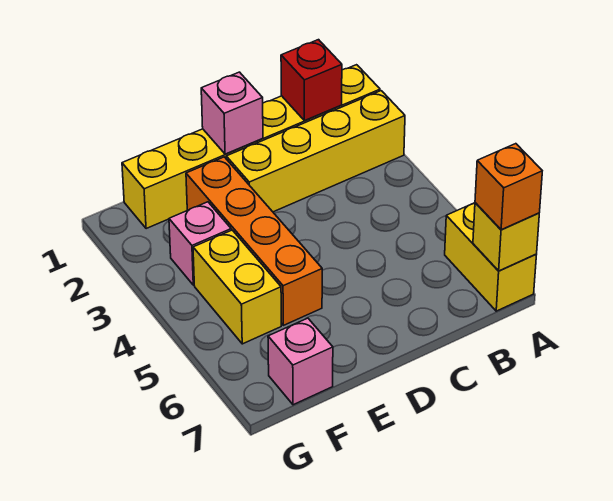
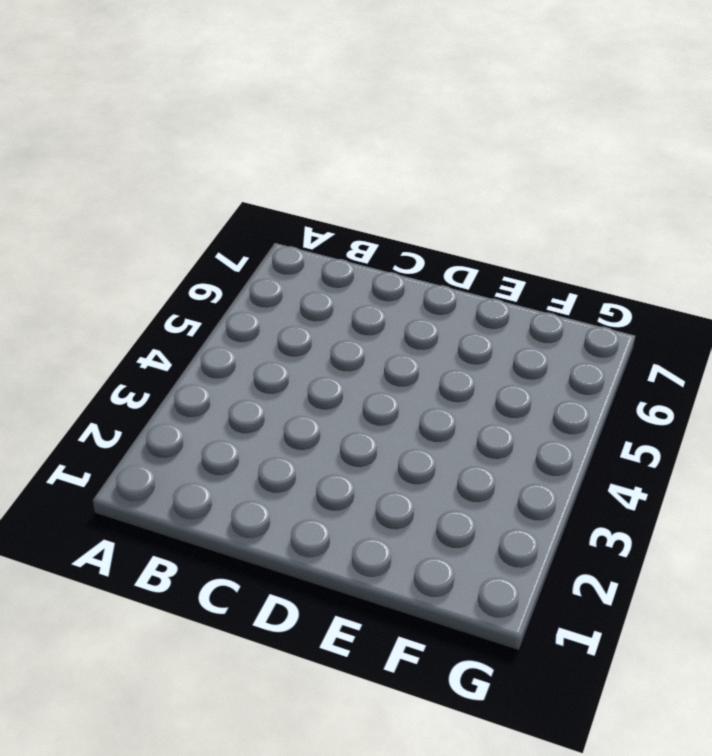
none -> yellow 1x6 brick [122,65,380,229]
none -> yellow 1x4 brick [226,91,405,212]

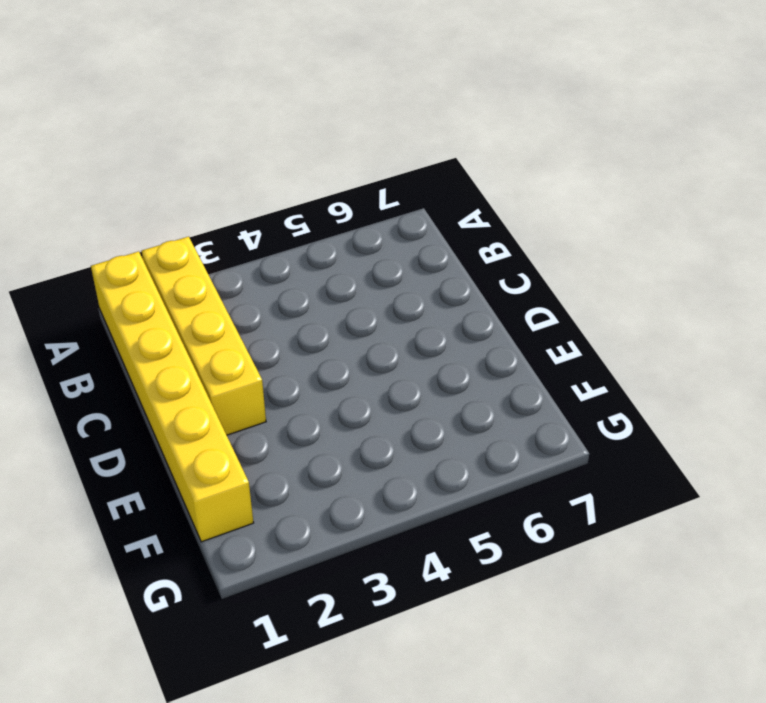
none -> yellow 1x2 brick [445,203,537,311]
none -> orange 1x4 brick [186,157,322,325]

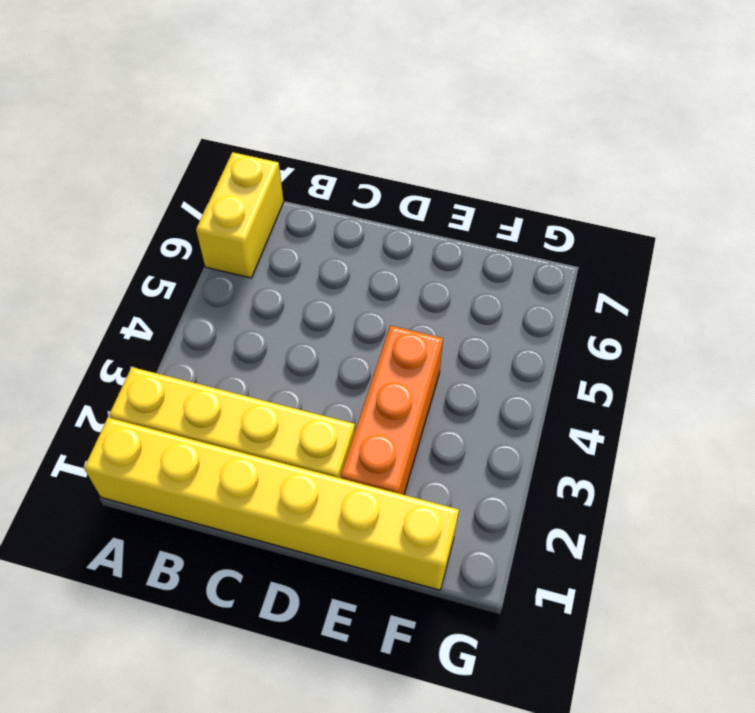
orange 1x3 brick [341,326,443,495] -> orange 1x4 brick [186,157,322,325]
none -> pink 1x1 brick [169,202,231,285]
none -> yellow 1x2 brick [193,230,281,344]

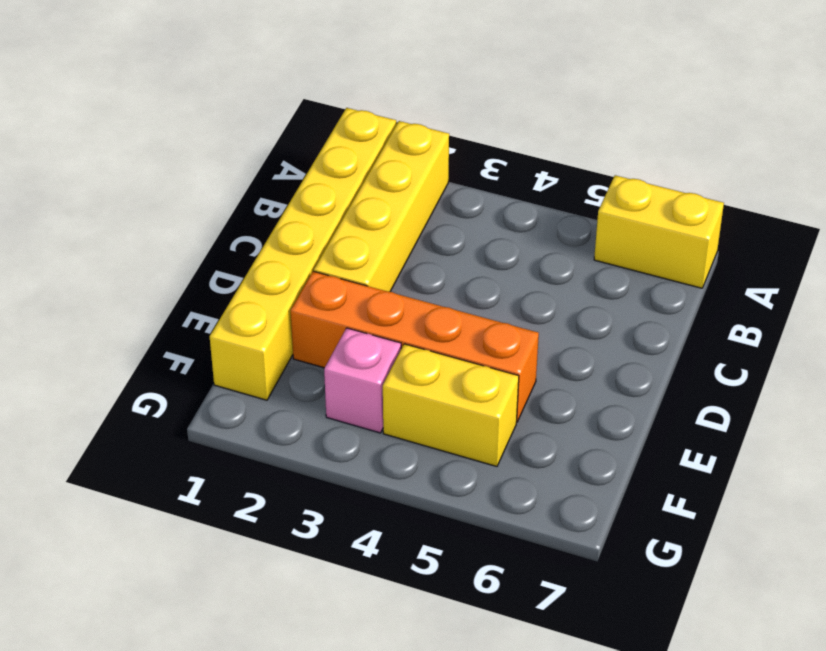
none -> pink 1x1 brick [268,318,333,405]
none -> yellow 1x1 brick [473,203,539,271]

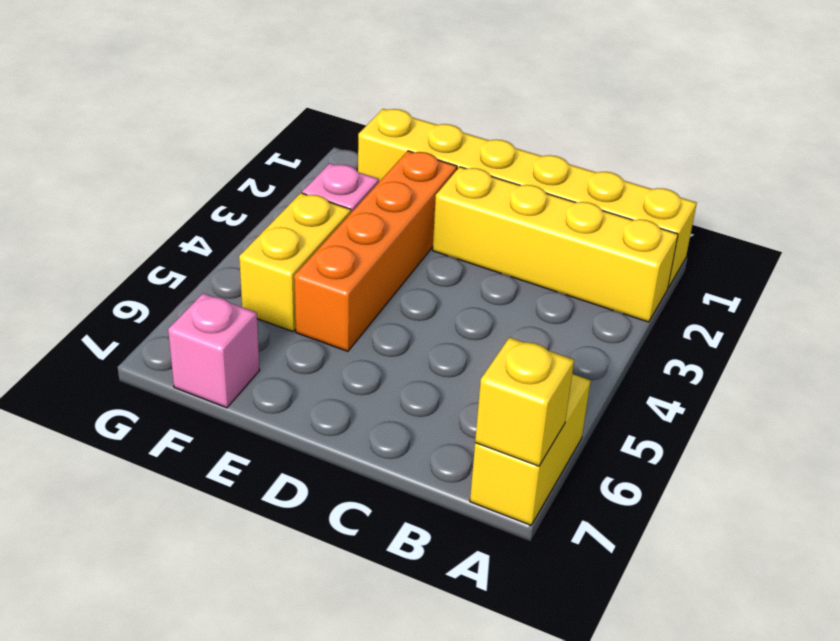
none -> red 1x1 brick [281,40,342,121]
none -> pink 1x1 brick [201,72,263,154]

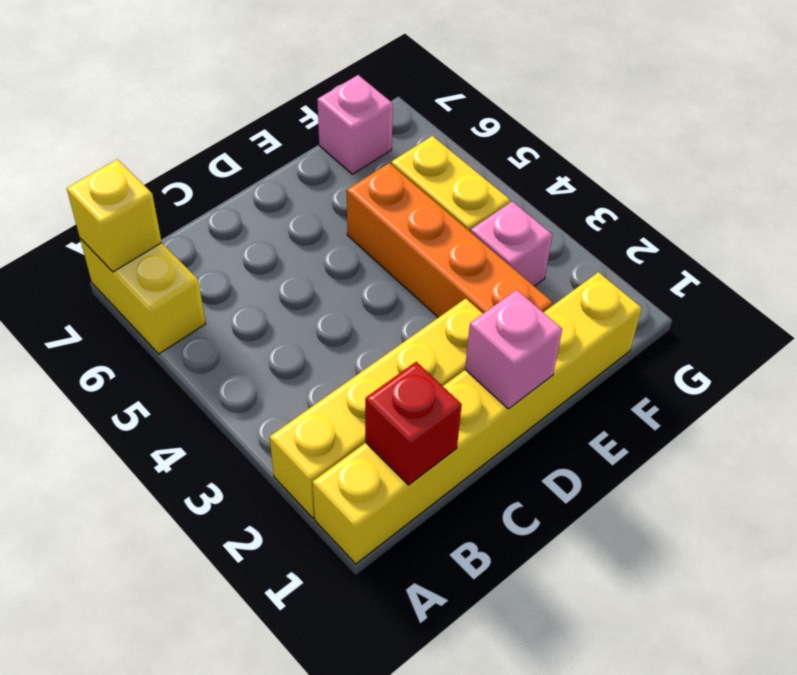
none -> orange 1x1 brick [475,144,542,230]

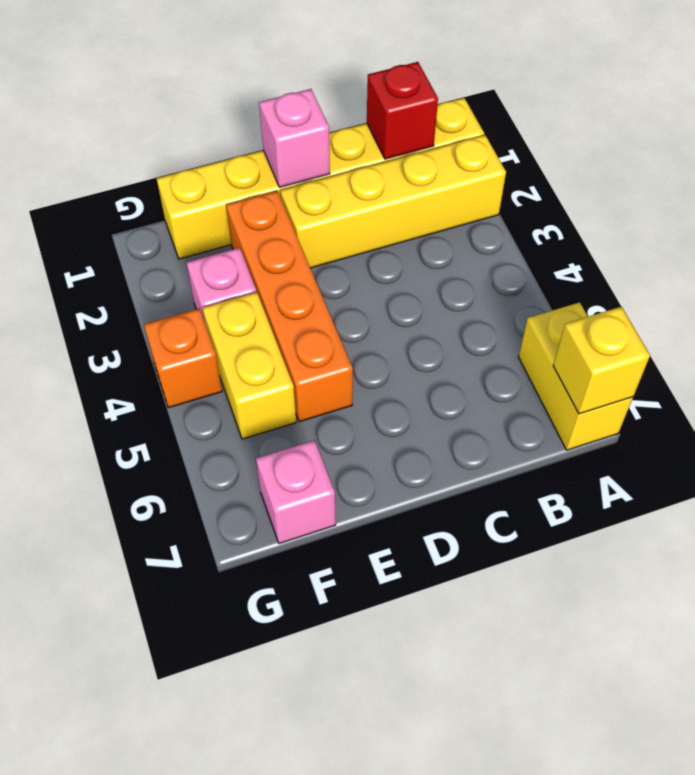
orange 1x1 brick [144,309,222,408] -> orange 1x1 brick moved to [475,144,542,230]

